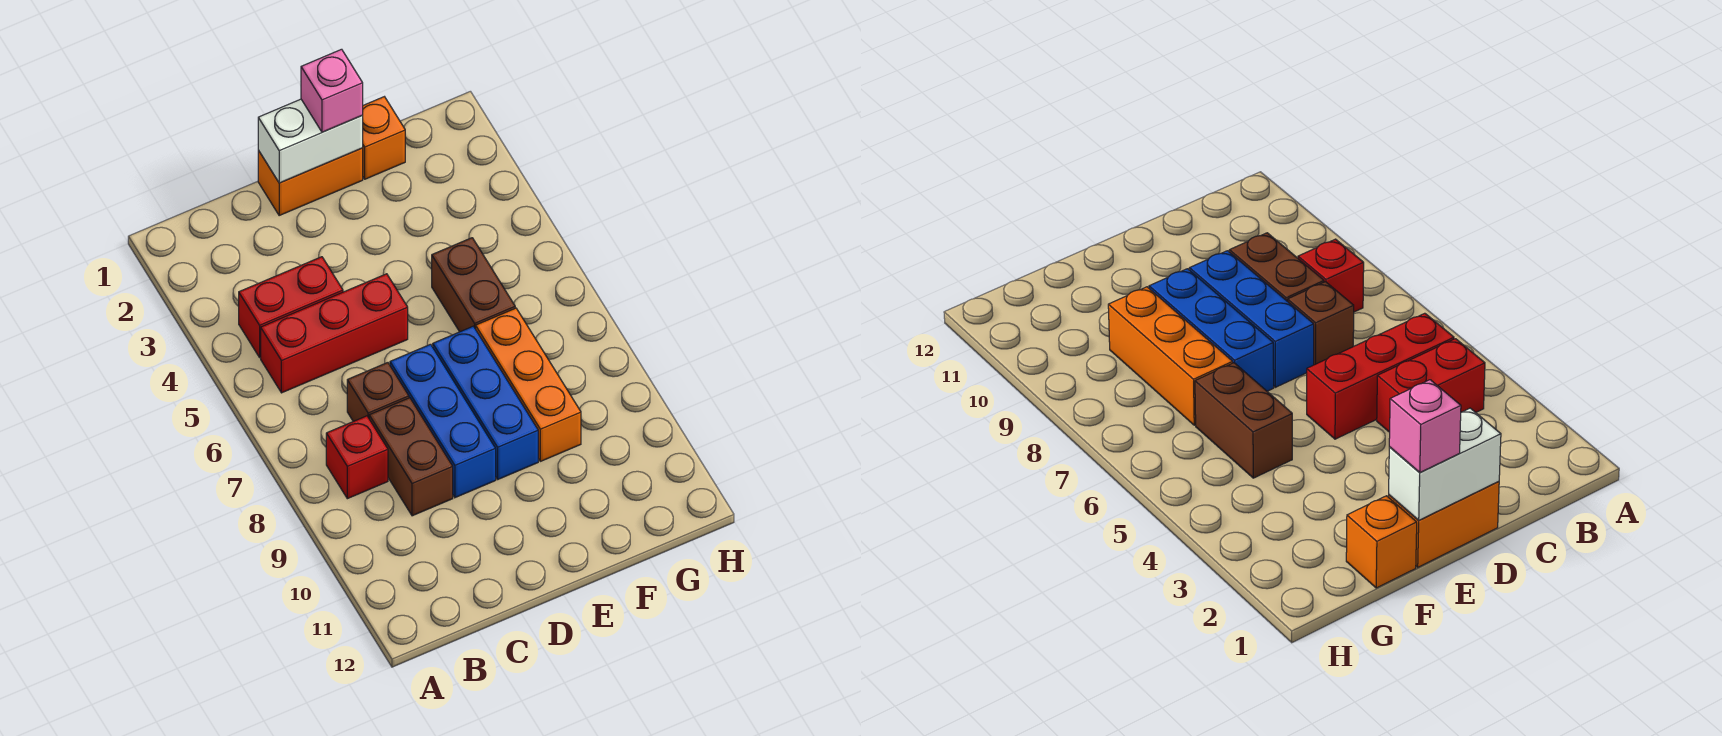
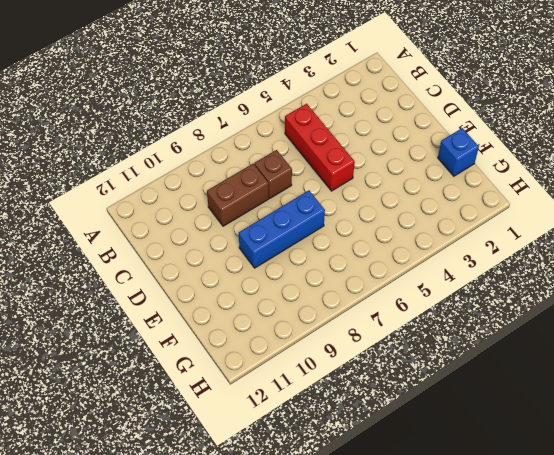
blue 1x1 brick [438,128,479,176] -> orange 1x1 brick [362,97,405,179]
none -> red 1x2 brick [239,257,343,357]
none -> red 1x1 brick [326,416,388,499]
none -> orange 1x2 brick [258,148,363,215]

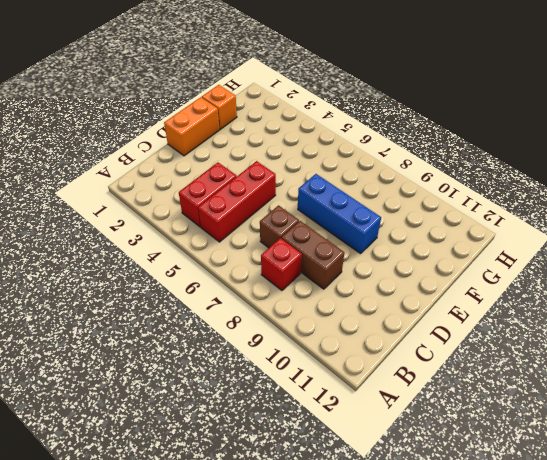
none -> blue 1x3 brick [390,344,496,498]
none -> brown 1x2 brick [432,238,515,332]
none -> orange 1x3 brick [476,308,581,461]

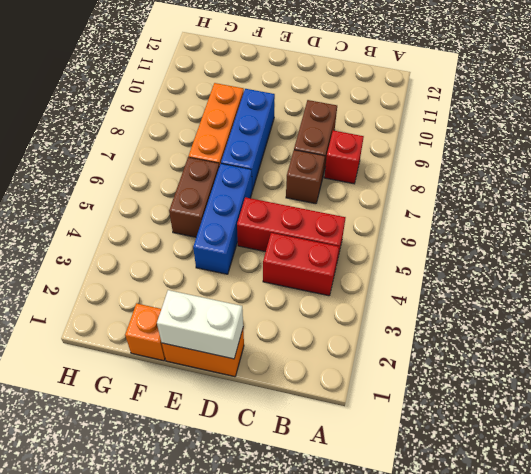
blue 1x3 brick [193,164,252,274] -> blue 1x3 brick moved to [390,344,496,498]
none -> pink 1x1 brick [301,49,363,132]

